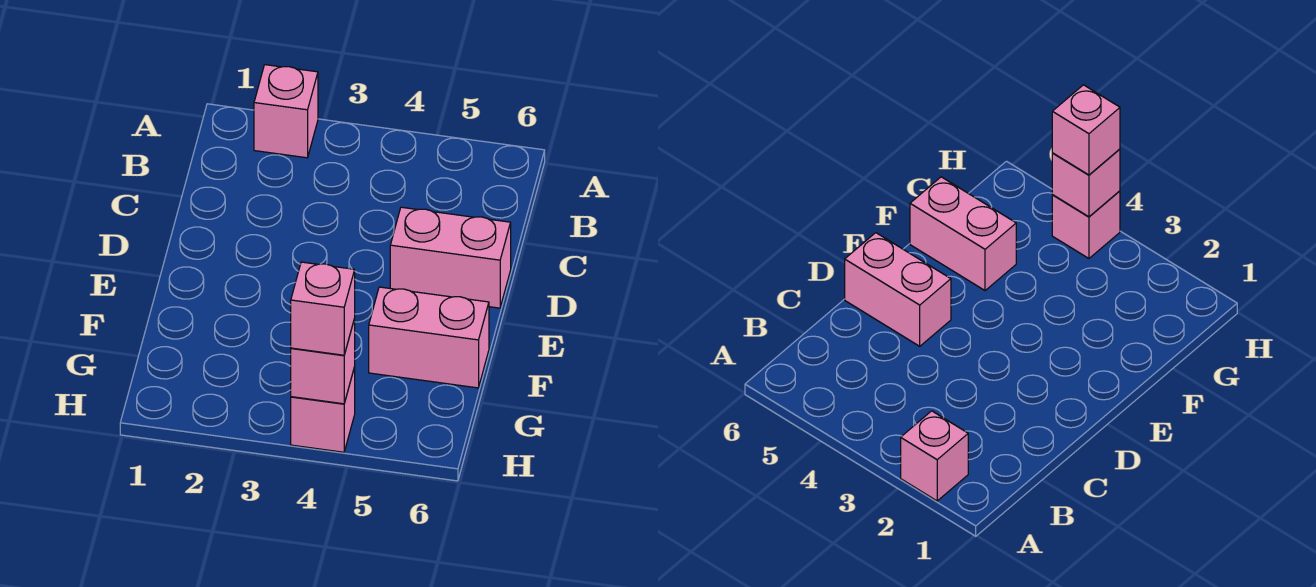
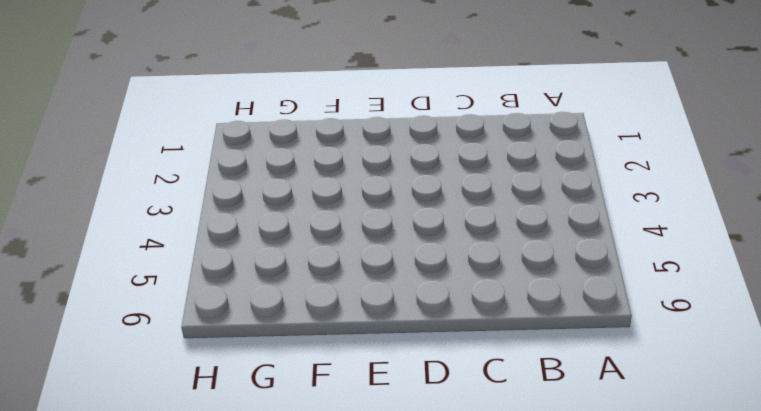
none -> pink 1x1 brick [254,65,318,158]
none -> pink 1x2 brick [390,207,511,308]

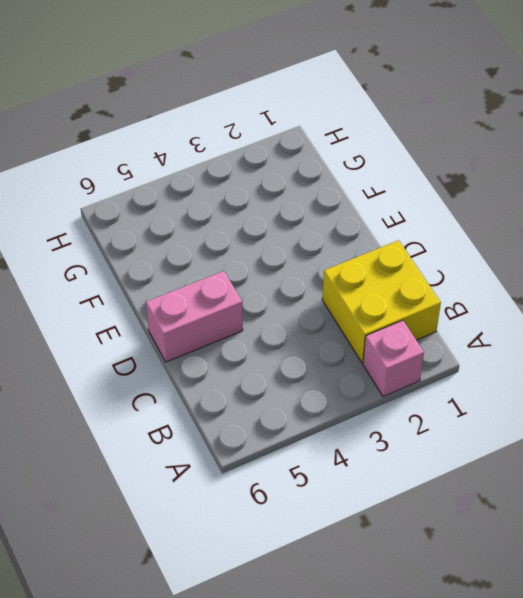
yellow 2x2 brick [322,240,441,363] -> none
none -> pink 1x2 brick [369,287,489,388]
none -> pink 1x1 brick [291,367,355,452]

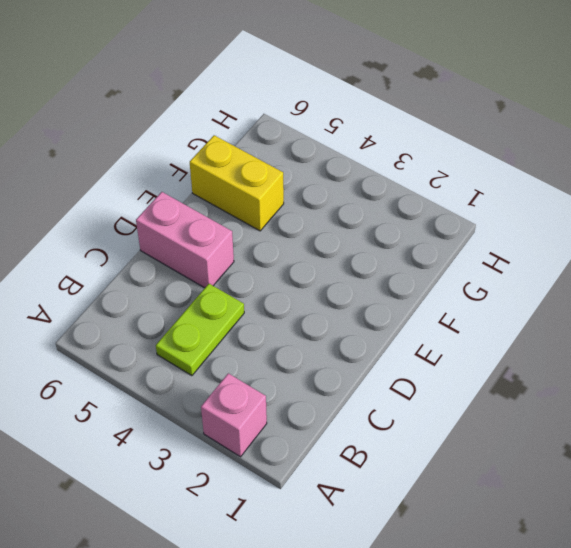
lime 1x2 plate [156,284,244,376] -> none
yellow 1x2 brick [190,135,284,231] -> pink 1x2 brick [369,287,489,388]
none -> pink 1x1 brick [291,367,355,452]
none -> pink 1x1 brick [291,319,355,404]

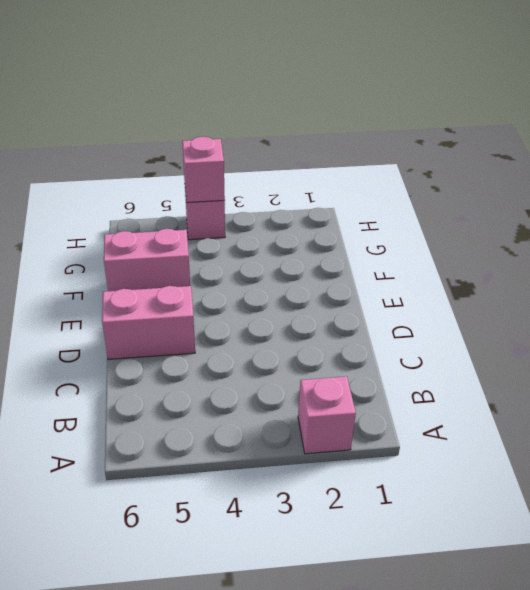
none -> pink 1x1 brick [291,262,355,355]

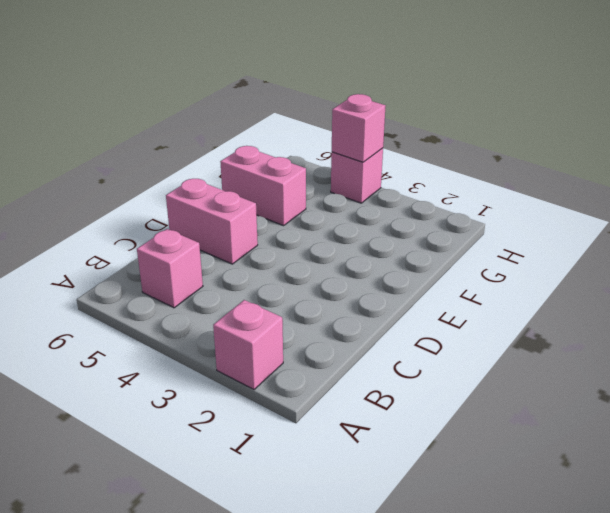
pink 1x1 brick [137,229,203,308] -> pink 1x1 brick moved to [291,262,355,355]

